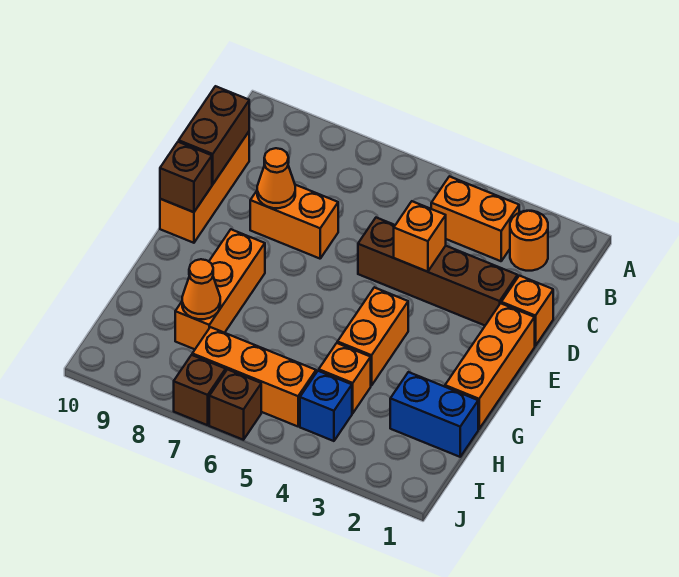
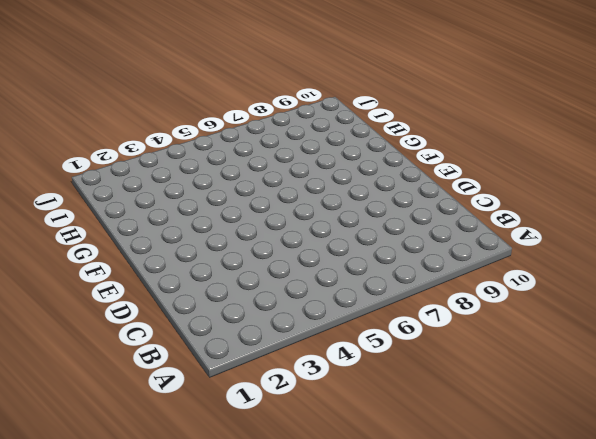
none -> orange 1x1 round brick [510,211,548,271]
none -> orange 1x2 brick [431,176,519,261]
none -> orange 1x3 brick [160,132,249,243]

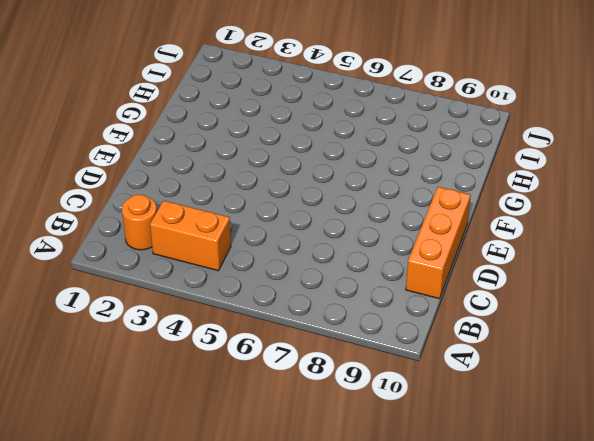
none -> orange 1x1 brick [501,276,553,346]
none -> brown 1x4 brick [358,218,518,325]
none -> orange 1x2 brick [250,185,338,259]

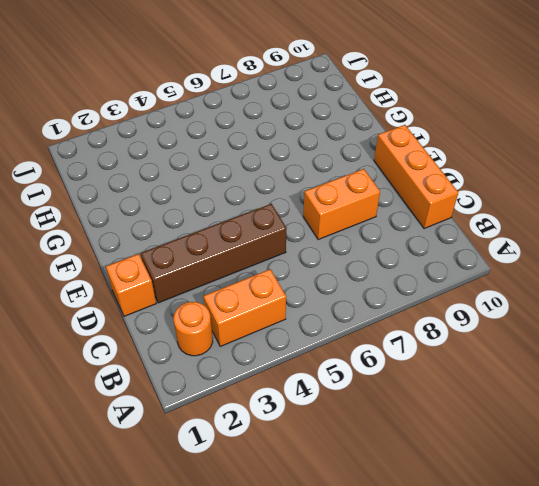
none -> orange 1x3 brick [445,303,535,429]
none -> orange 1x2 brick [337,287,408,386]
none -> orange 1x3 brick [175,229,265,349]

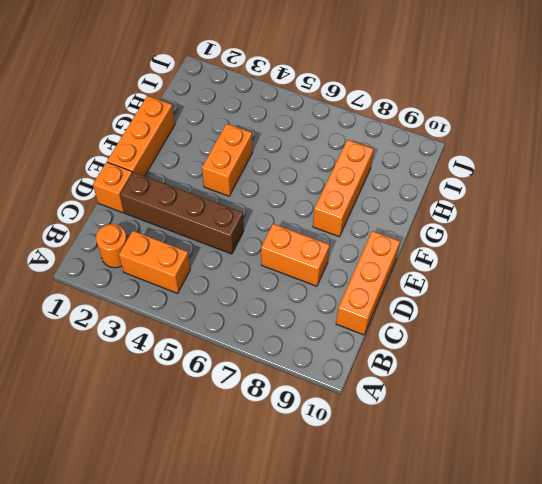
none -> blue 1x2 brick [390,372,478,457]
none -> orange 1x1 brick [319,343,371,413]
none -> blue 1x1 brick [300,371,352,441]

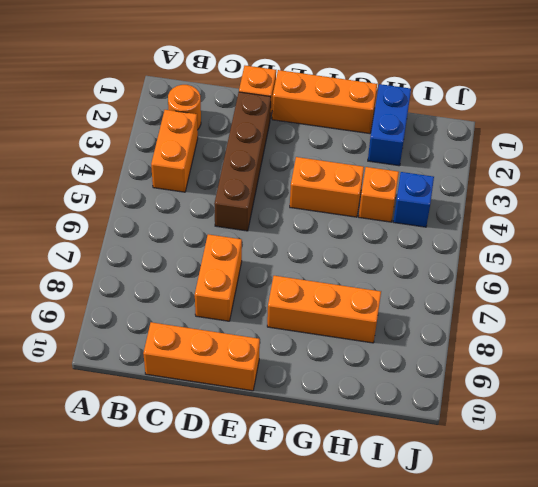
none -> orange 1x3 brick [192,327,316,426]
none -> brown 1x1 brick [209,370,261,440]
none -> brown 1x1 brick [174,355,226,425]

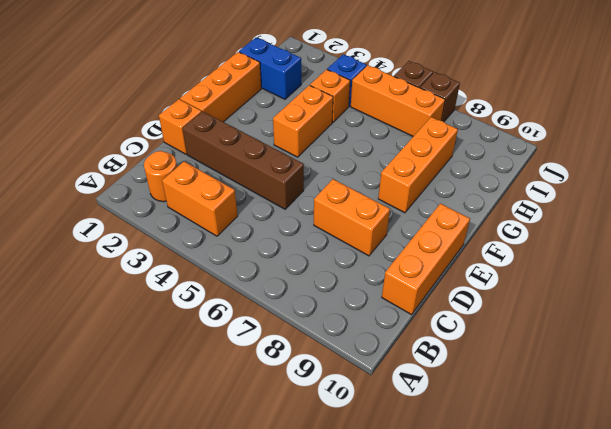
none -> brown 1x2 brick [179,86,249,184]
none -> orange 1x1 brick [394,201,446,272]
none -> orange 1x1 cone [257,148,295,208]

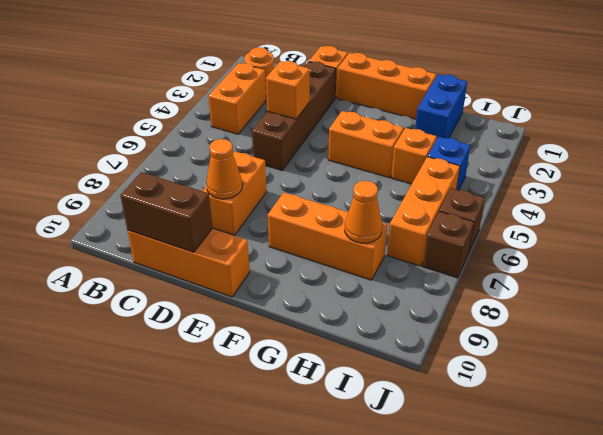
none -> brown 1x1 brick [160,142,212,212]

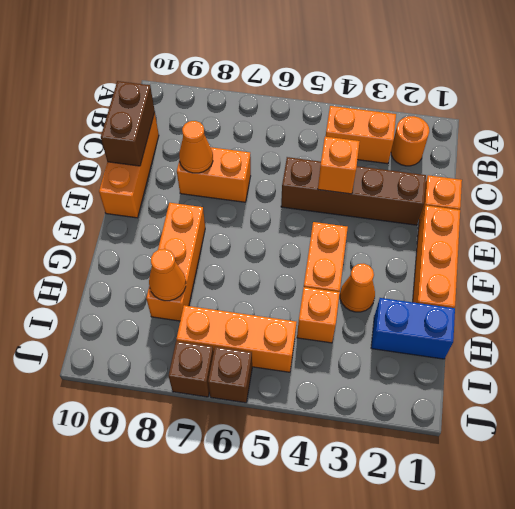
orange 1x1 cone [340,264,375,312] -> none
none -> blue 1x1 brick [300,371,352,441]
none -> brown 1x1 brick [160,142,212,212]

